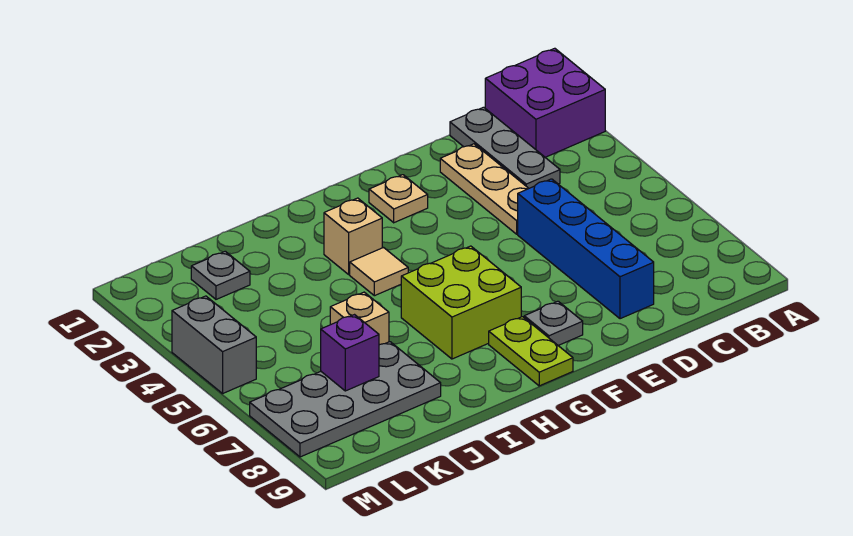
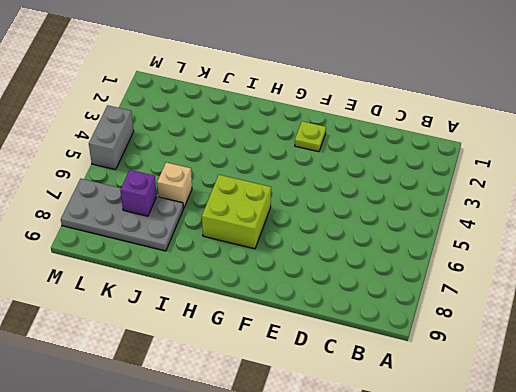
lime 1x1 plate [295,121,326,152] -> tan 1x1 plate [369,175,428,223]
none -> purple 2x2 brick [485,48,605,157]
none -> grey 1x3 plate [450,107,560,188]
none -> tan 1x3 plate [440,144,529,234]

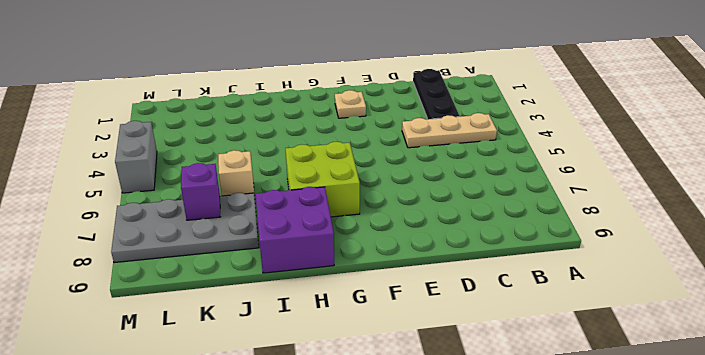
tan 1x3 plate [402,113,497,148] -> tan 1x3 plate turned to [440,144,529,234]
black 1x3 plate [413,69,459,119] -> grey 1x3 plate [450,107,560,188]
purple 2x2 brick [256,187,334,273] -> purple 2x2 brick moved to [485,48,605,157]
none -> blue 1x4 brick [518,179,654,319]
none -> grey 1x1 plate [524,301,583,345]
none -> lime 1x2 plate [489,317,573,386]

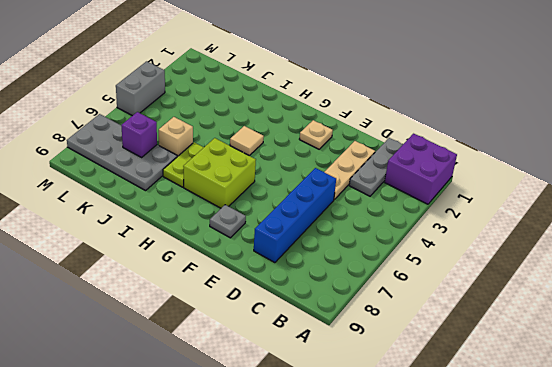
lime 1x2 plate [163,142,204,187] -> lime 1x2 plate moved to [489,317,573,386]
none -> tan 1x1 brick [324,198,382,274]
none -> grey 1x1 plate [191,251,250,299]

